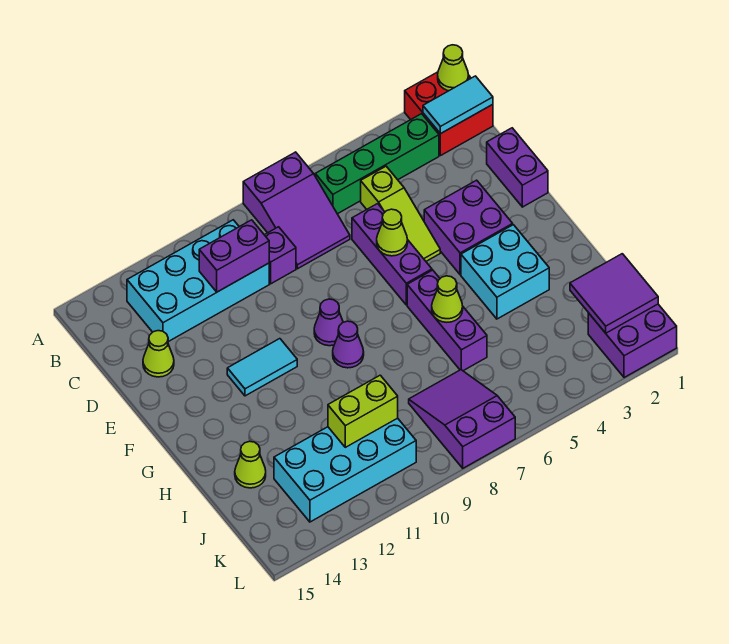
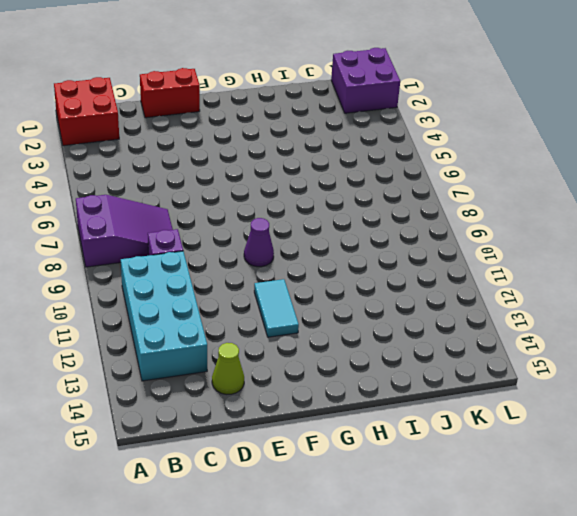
red 1x2 brick [140,68,200,118] -> purple 1x2 brick [487,128,548,207]
none -> green 1x4 brick [315,114,439,214]
none -> lime 1x3 slope [361,166,440,261]
none -> purple 1x3 brick [352,204,432,305]

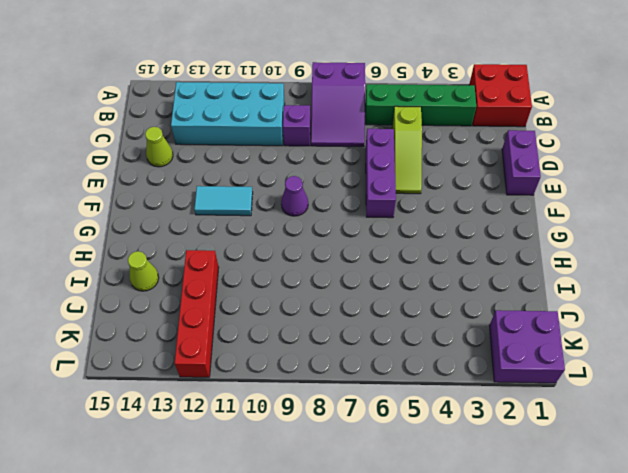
red 1x4 brick [175,250,219,377] -> cyan 2x4 brick [274,418,416,522]
none -> purple 2x2 brick [424,180,513,275]
none -> cyan 2x2 brick [461,225,549,319]
none -> purple 1x3 brick [407,270,487,371]

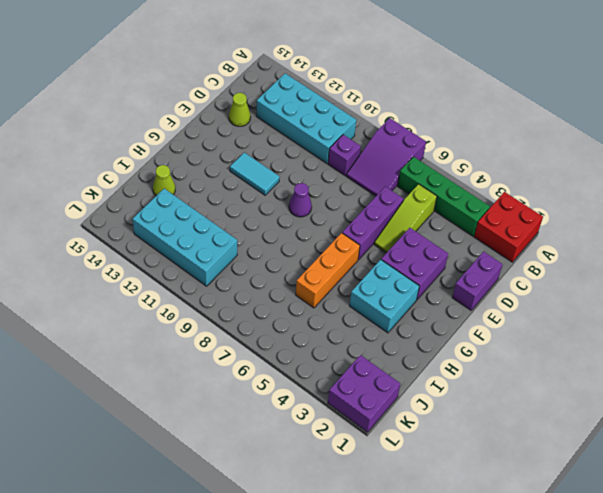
orange 1x3 brick [296,233,360,308] -> purple 1x3 brick [407,270,487,371]
none -> purple 1x1 cone [333,321,364,368]
none -> purple 2x3 slope [409,370,515,468]
none -> lime 1x1 cone [438,45,469,91]

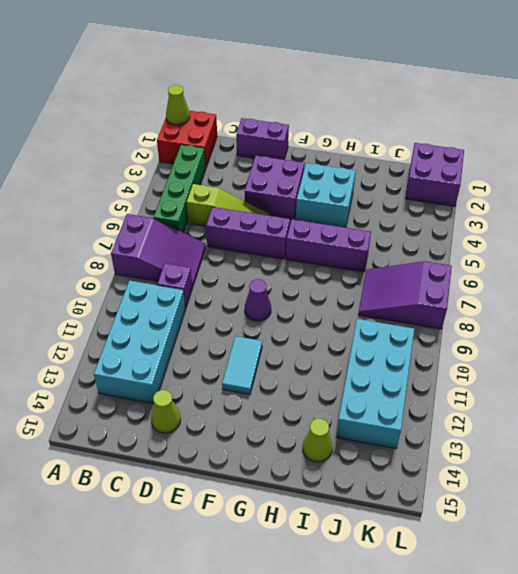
none -> purple 1x1 cone [333,321,364,368]
none -> cyan 1x2 tile [423,76,493,134]
none -> purple 1x2 brick [199,220,269,292]

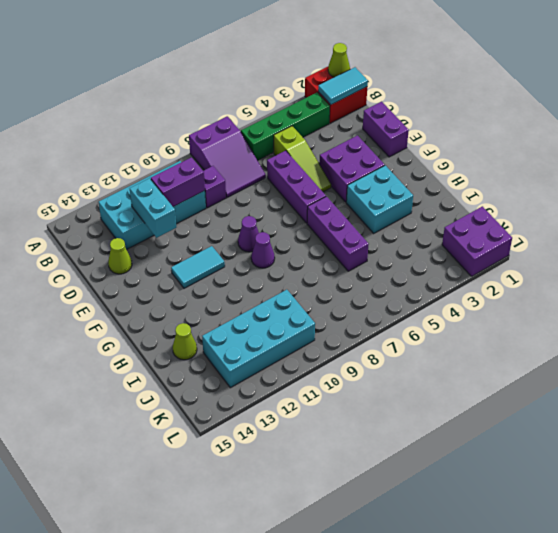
cyan 1x2 brick [130,178,176,238] -> none
none -> purple 2x3 slope [409,370,515,468]
none -> lime 1x1 cone [377,209,408,256]
none -> lime 1x1 cone [432,276,463,322]

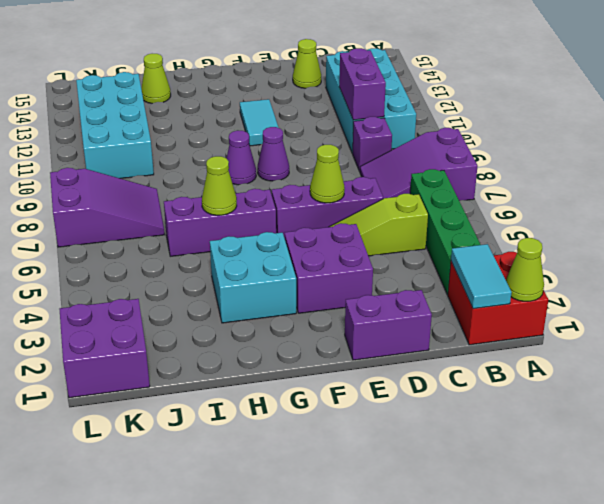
none -> purple 2x2 tile [570,254,658,333]
none -> lime 1x2 brick [328,375,398,447]

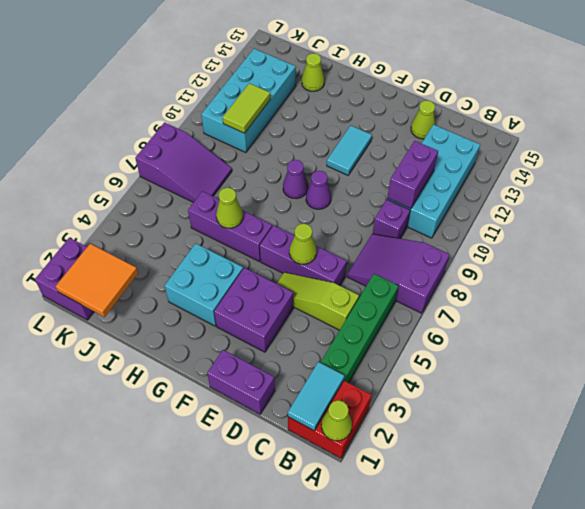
orange 2x2 tile [56,244,138,317] -> purple 2x2 tile [570,254,658,333]
lime 1x2 tile [223,83,270,133] -> lime 1x2 brick [328,375,398,447]

